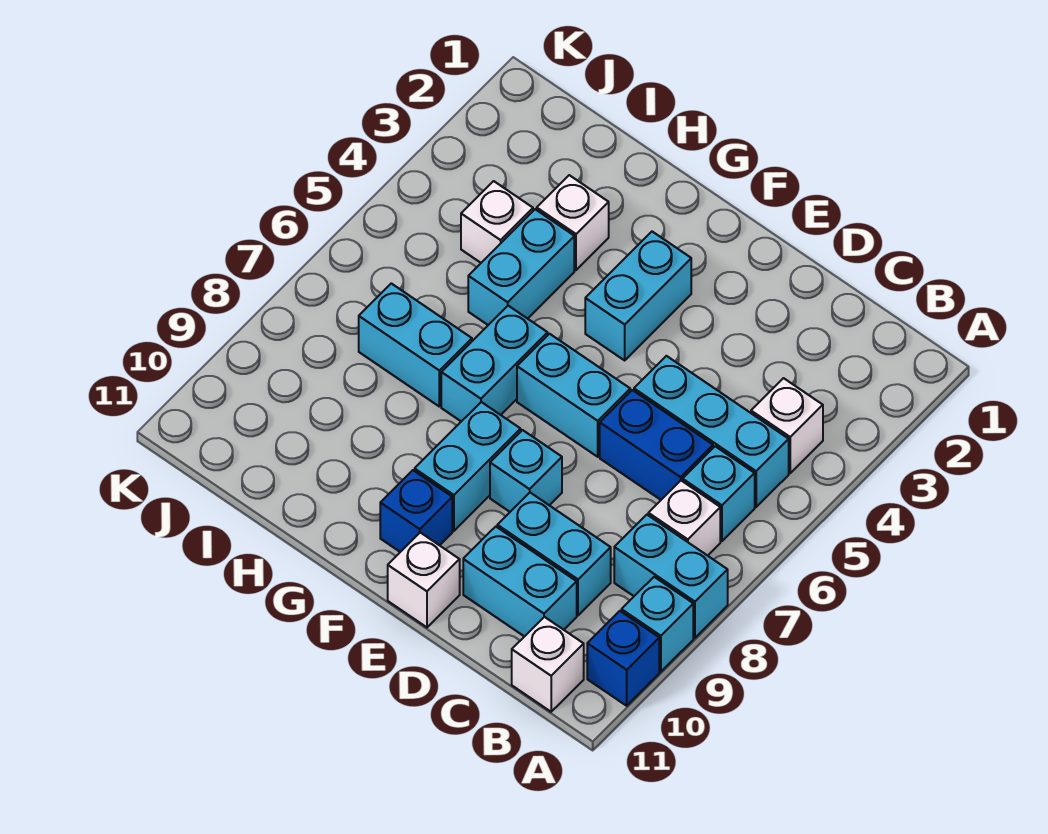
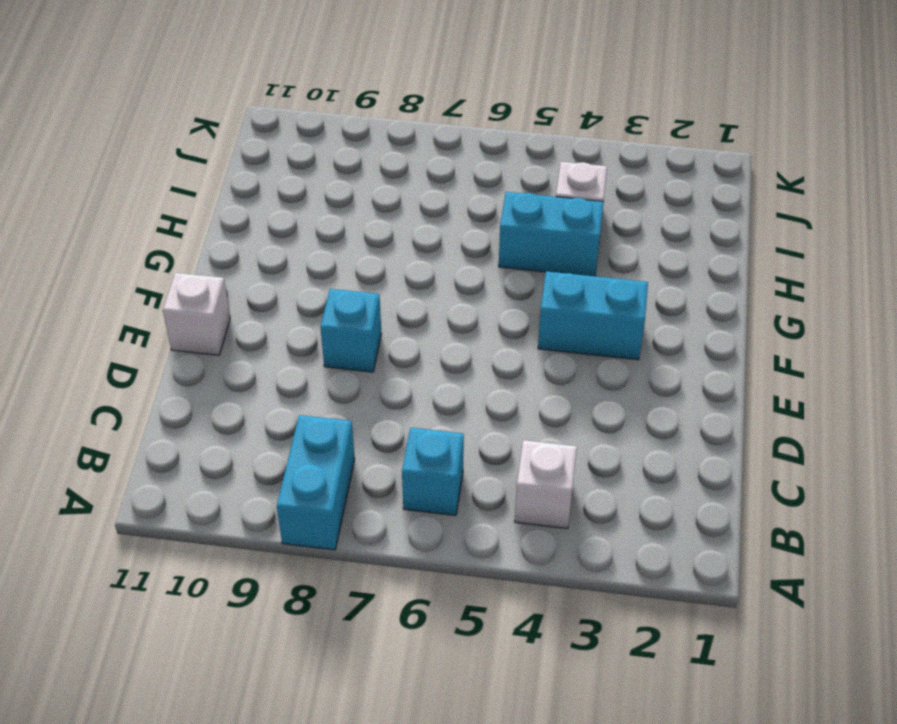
none -> cyan 1x1 brick [622,577,693,672]
none -> blue 1x1 brick [587,611,659,706]
none -> cyan 1x3 brick [634,356,789,507]

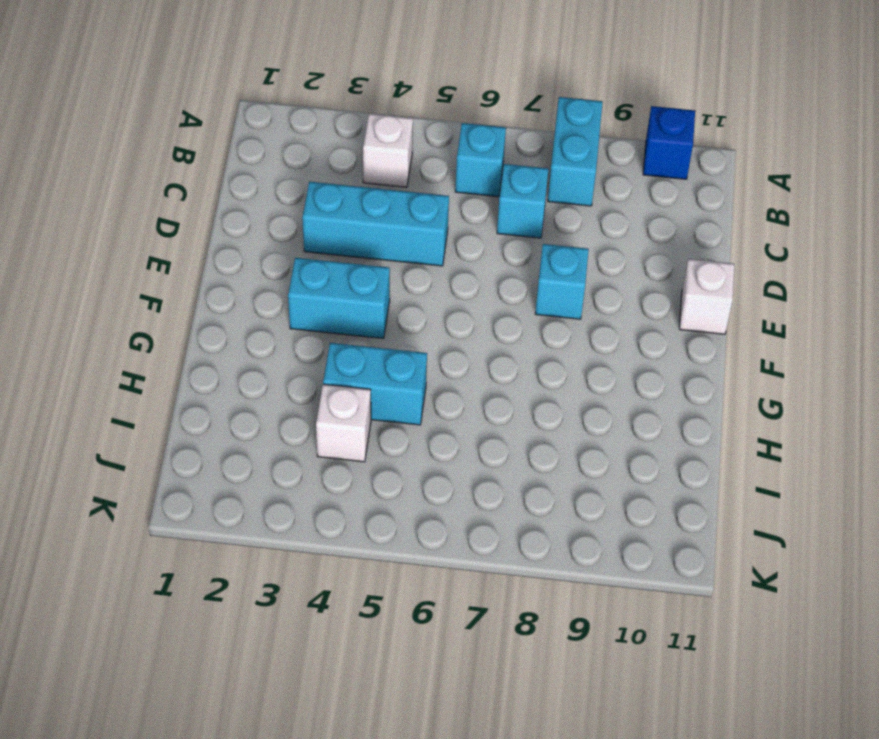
cyan 1x1 brick [497,164,548,238] -> cyan 1x1 brick moved to [622,577,693,672]
cyan 1x3 brick [302,182,449,266] -> cyan 1x3 brick turned to [634,356,789,507]
none -> white 1x1 brick [648,481,720,556]
none -> white 1x1 brick [512,617,584,712]
none -> blue 1x2 brick [600,390,713,500]

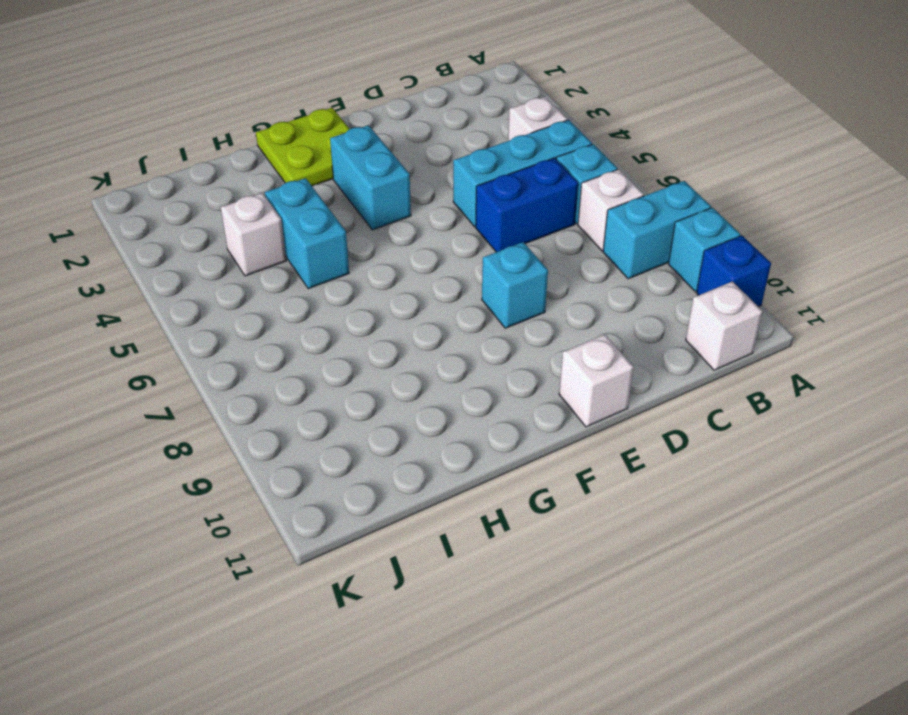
lime 2x2 plate [256,108,350,186] -> none
none -> cyan 1x2 brick [497,493,611,615]
none -> cyan 1x2 brick [463,527,577,637]
none -> cyan 1x2 brick [517,334,630,457]

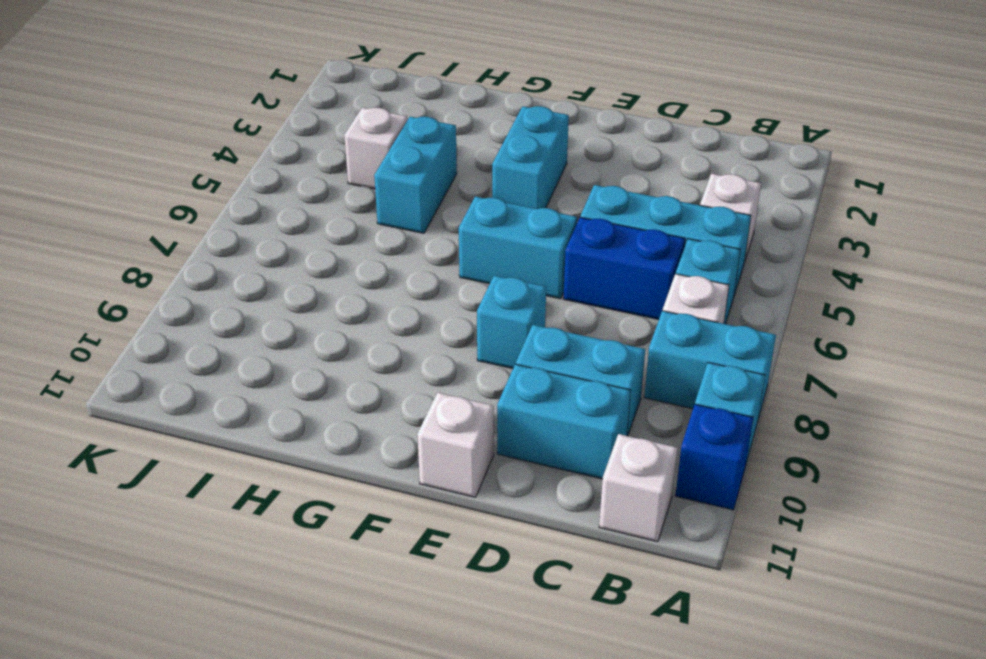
none -> cyan 1x2 brick [415,402,521,531]
none -> blue 1x1 brick [380,470,452,552]
none -> cyan 1x2 brick [441,306,548,421]

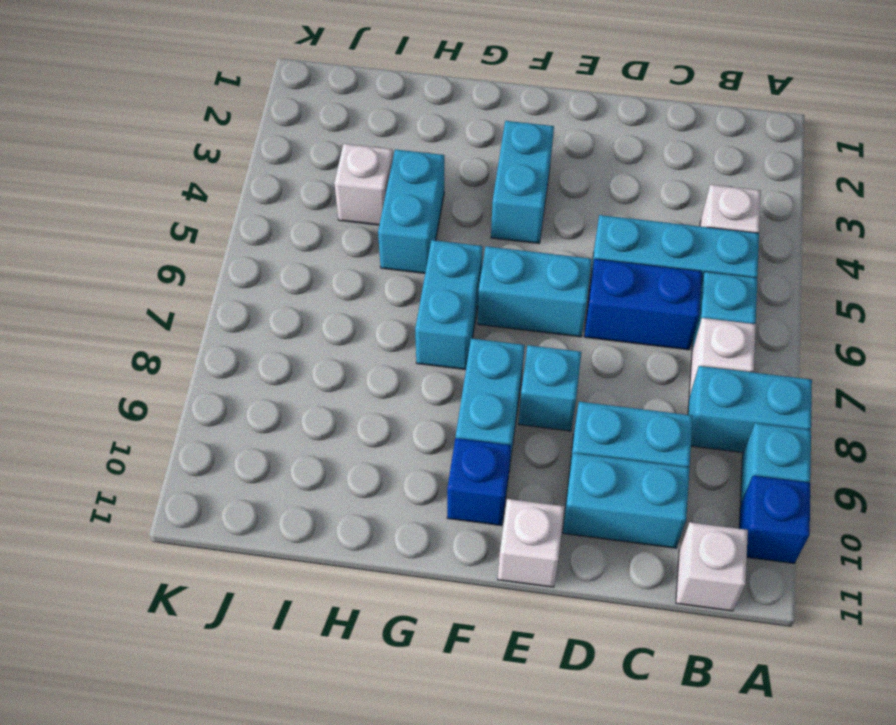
none -> white 1x1 brick [537,175,609,270]
none -> cyan 1x2 brick [359,283,472,406]

